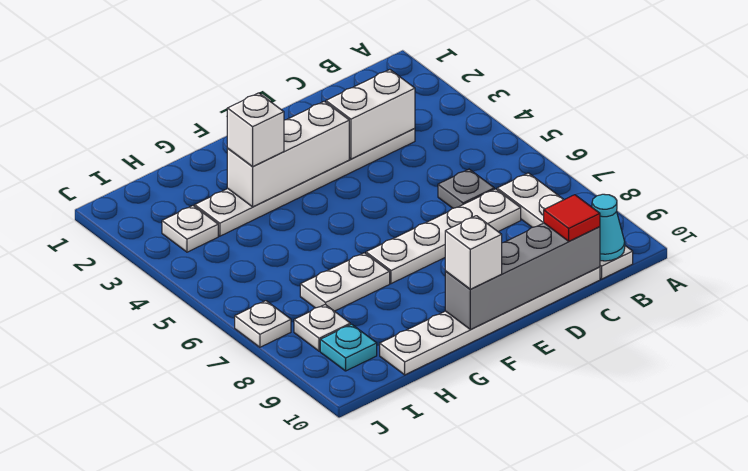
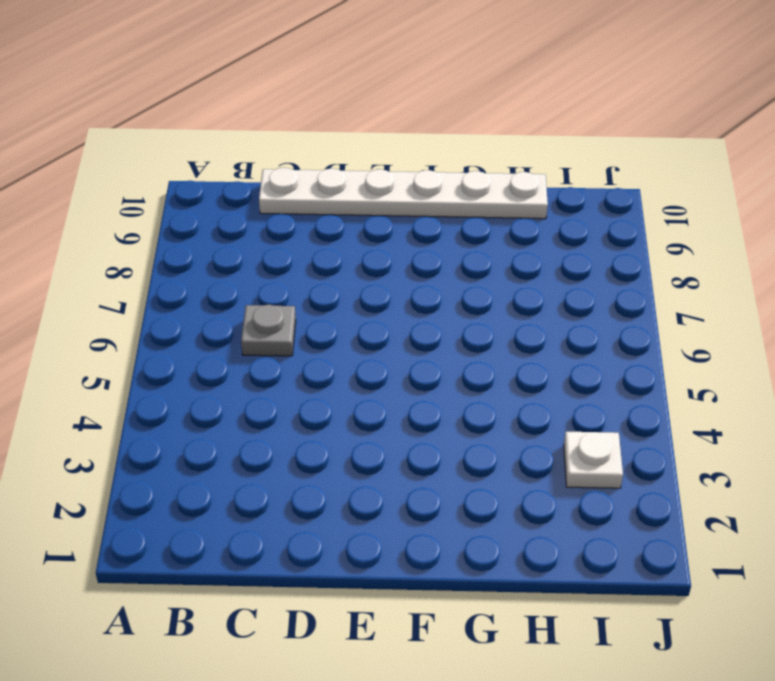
none -> white 1x4 plate [497,173,633,279]
none -> white 1x6 plate [195,129,415,236]
none -> white 1x4 plate [366,189,521,284]

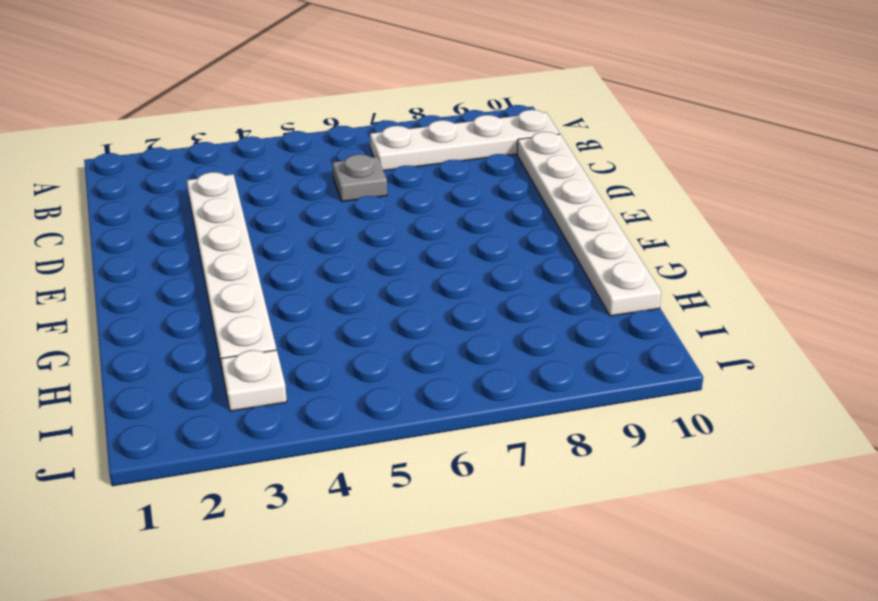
none -> white 1x4 plate [366,189,521,284]
none -> white 1x2 plate [300,253,390,311]
none -> white 1x1 plate [294,304,350,351]

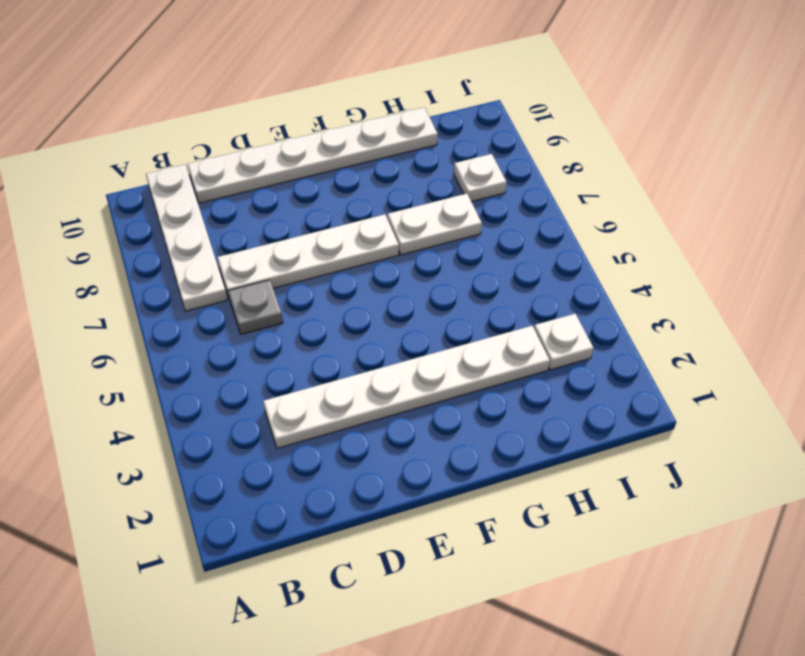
none -> cyan 1x1 plate [320,324,377,371]
none -> white 1x1 plate [235,301,291,347]
none -> cyan 1x1 cone [592,194,625,261]

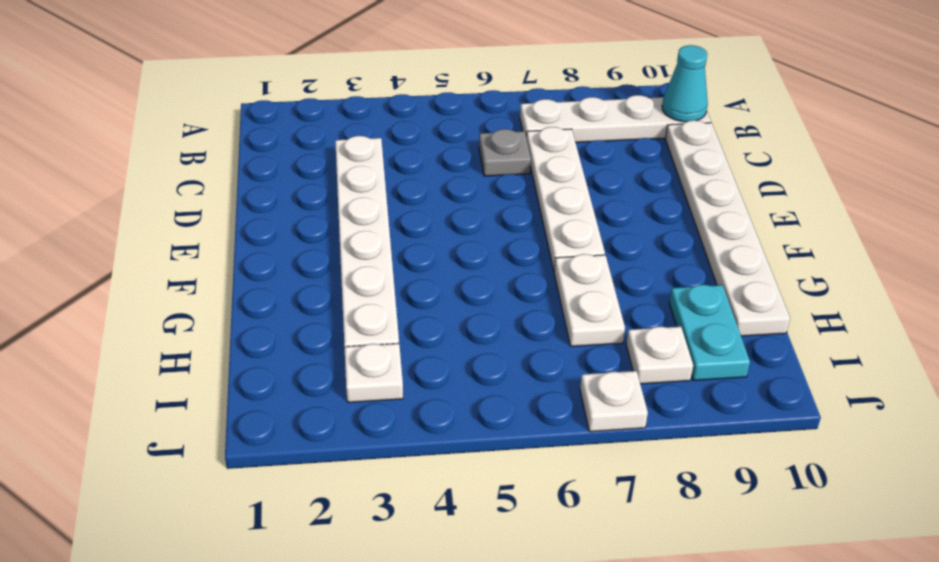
cyan 1x2 plate [669,285,750,381] -> cyan 1x1 plate [320,324,377,371]
none -> white 1x2 brick [326,70,415,159]
none -> grey 1x4 brick [445,223,600,329]
none -> white 1x3 brick [227,101,349,207]

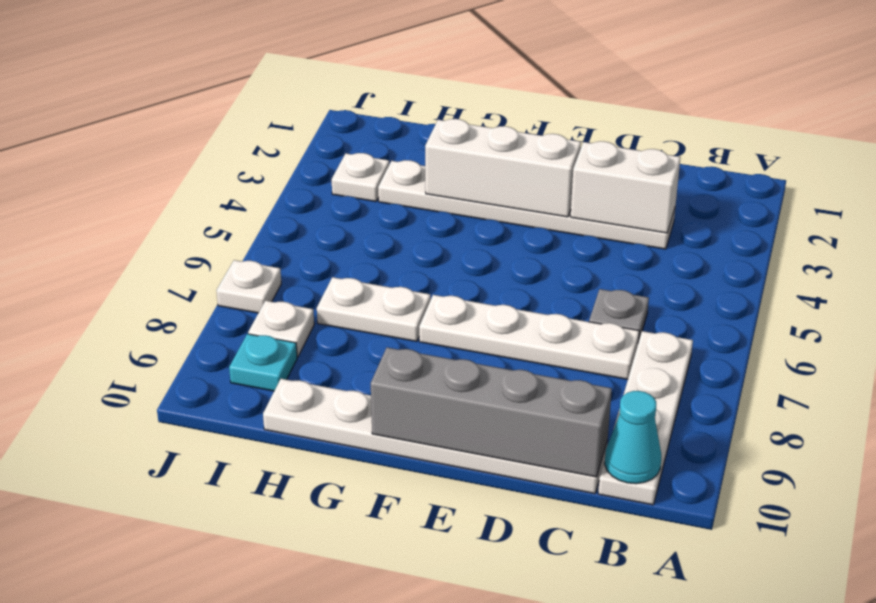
none -> red 1x1 tile [544,195,600,241]
none -> white 1x1 brick [445,216,502,289]
none -> white 1x1 brick [227,93,284,167]

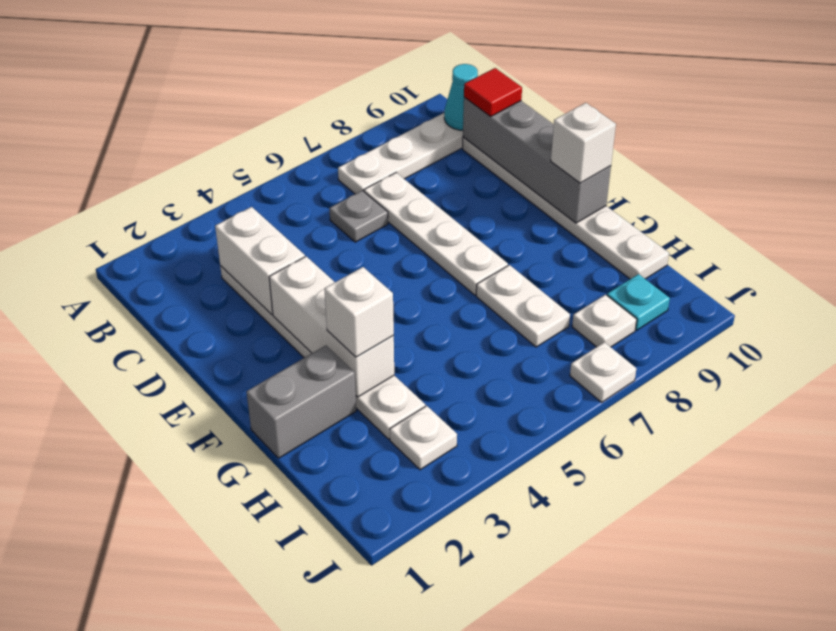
grey 1x2 brick [247,346,356,458] -> none

